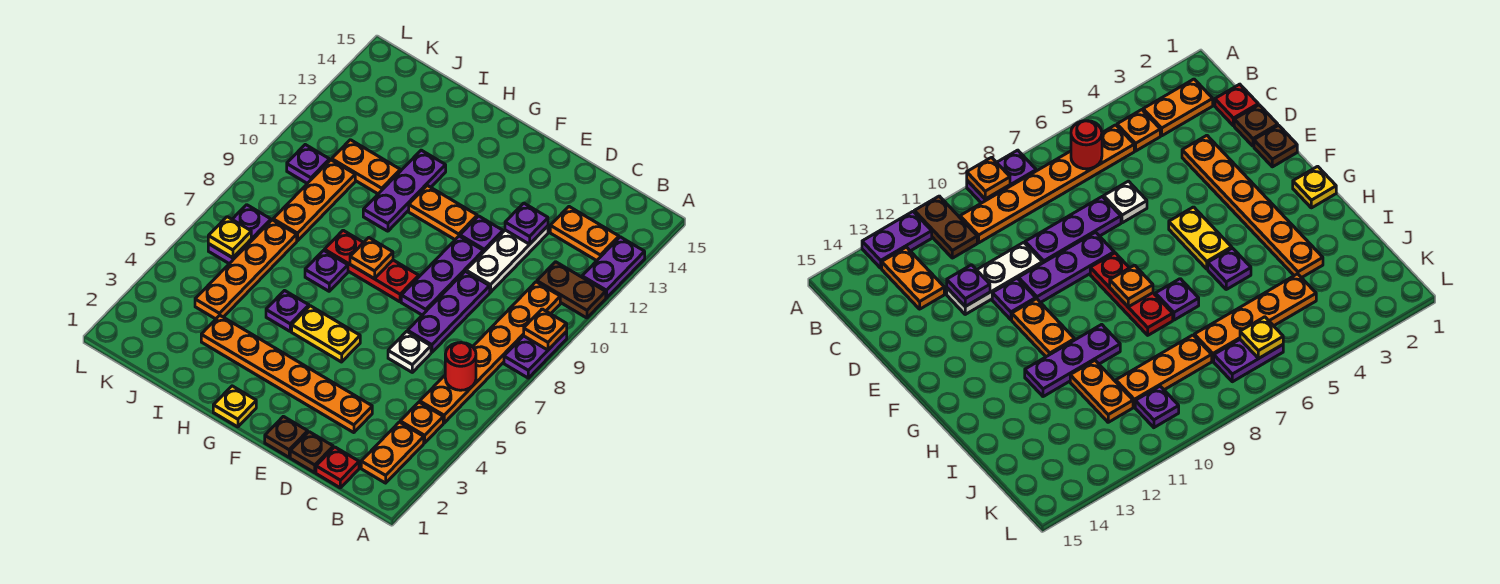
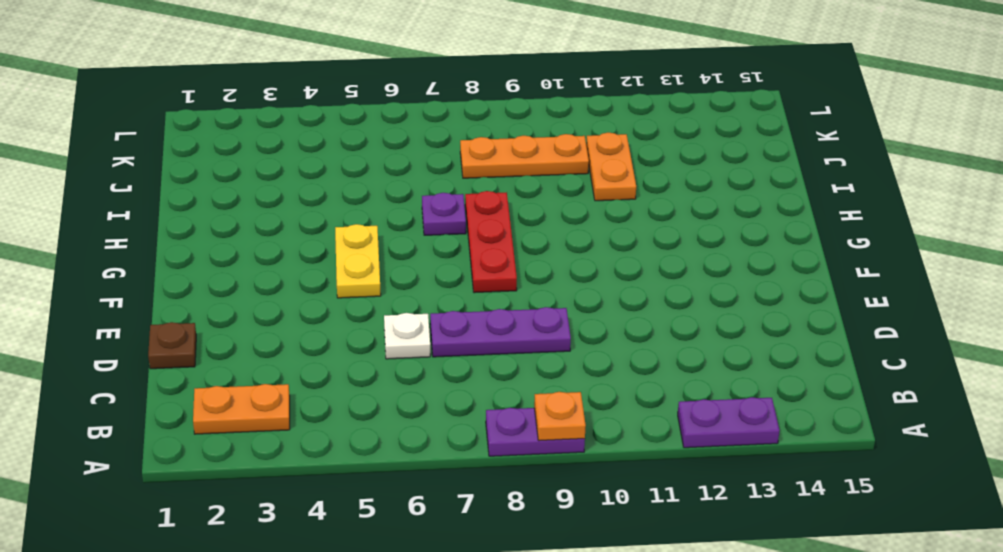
none -> brown 1x2 plate [537,262,606,318]
none -> orange 1x1 plate [400,402,443,443]
none -> orange 1x6 plate [420,282,560,423]
none -> orange 1x2 plate [550,207,619,261]

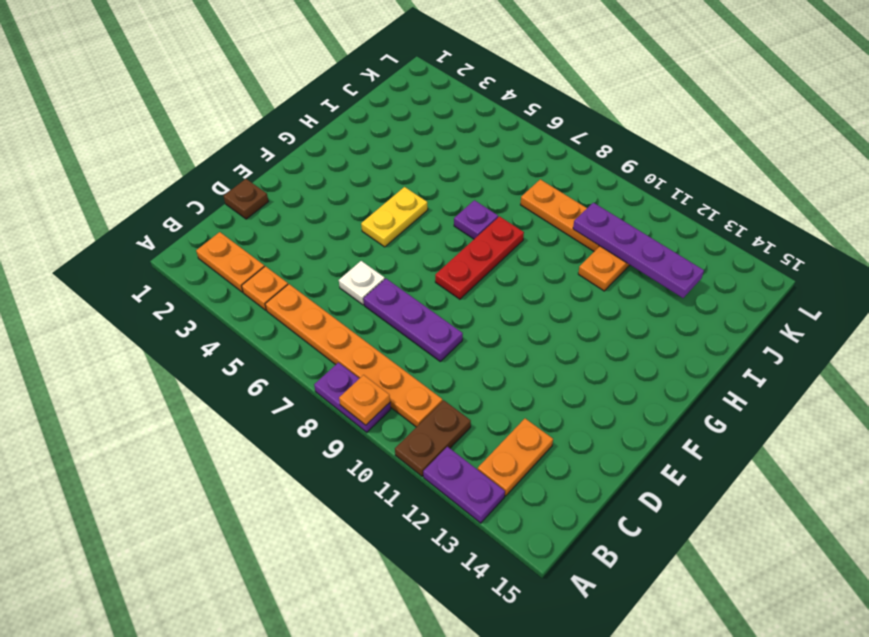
purple 1x4 plate [573,203,704,298] -> none
none -> red 1x1 plate [316,447,359,488]
none -> orange 1x6 plate [201,315,372,433]
none -> white 1x3 plate [466,226,548,292]
none -> brown 1x1 plate [265,416,308,457]

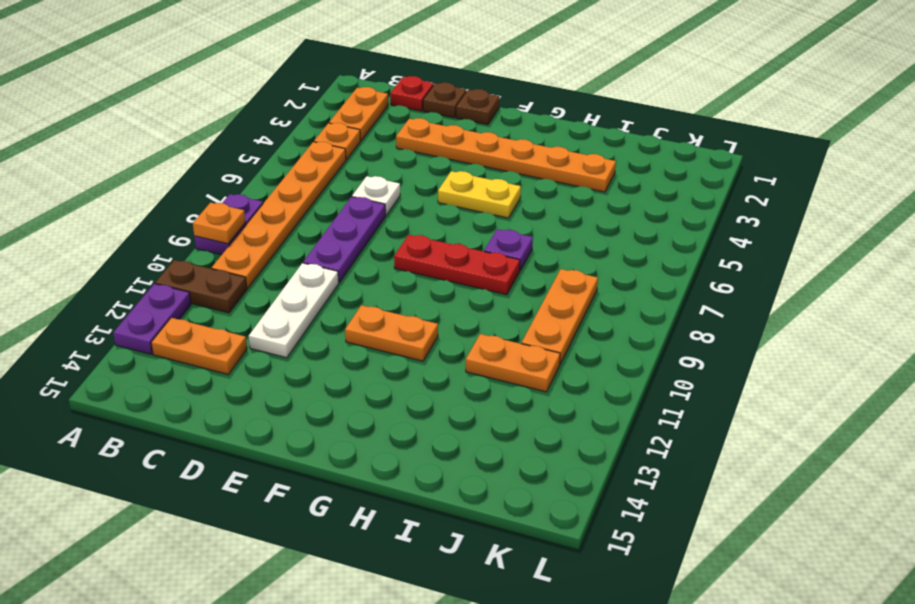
none -> purple 1x3 plate [401,236,483,315]
none -> purple 1x1 plate [460,216,503,252]
none -> yellow 1x1 plate [213,386,256,427]
none -> purple 1x1 plate [266,291,309,331]

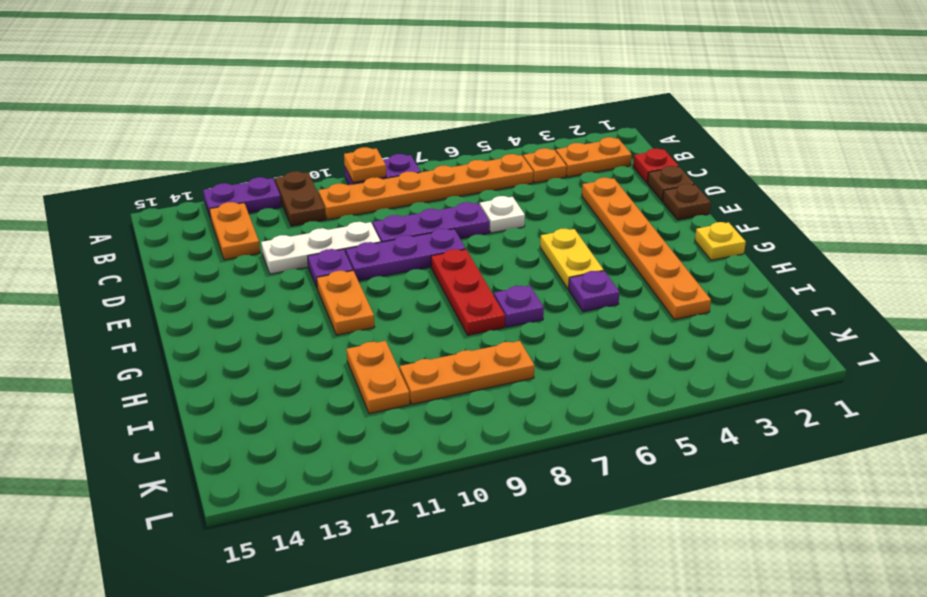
none -> purple 1x3 plate [363,150,446,231]
none -> orange 1x4 plate [195,220,297,319]
none -> purple 1x2 plate [208,205,271,264]
none -> purple 1x1 plate [287,145,330,183]

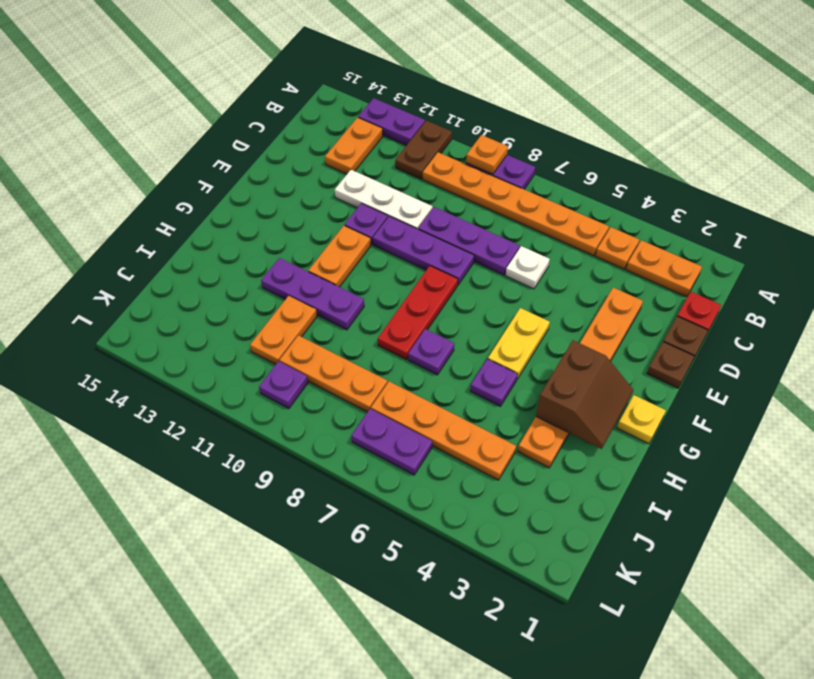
brown 2x2 slope [536,340,633,449] -> none
none -> red 1x1 round brick [445,343,476,390]
none -> purple 1x1 plate [505,203,548,244]
none -> orange 1x1 plate [350,238,393,279]
none -> yellow 1x1 plate [208,217,251,258]

